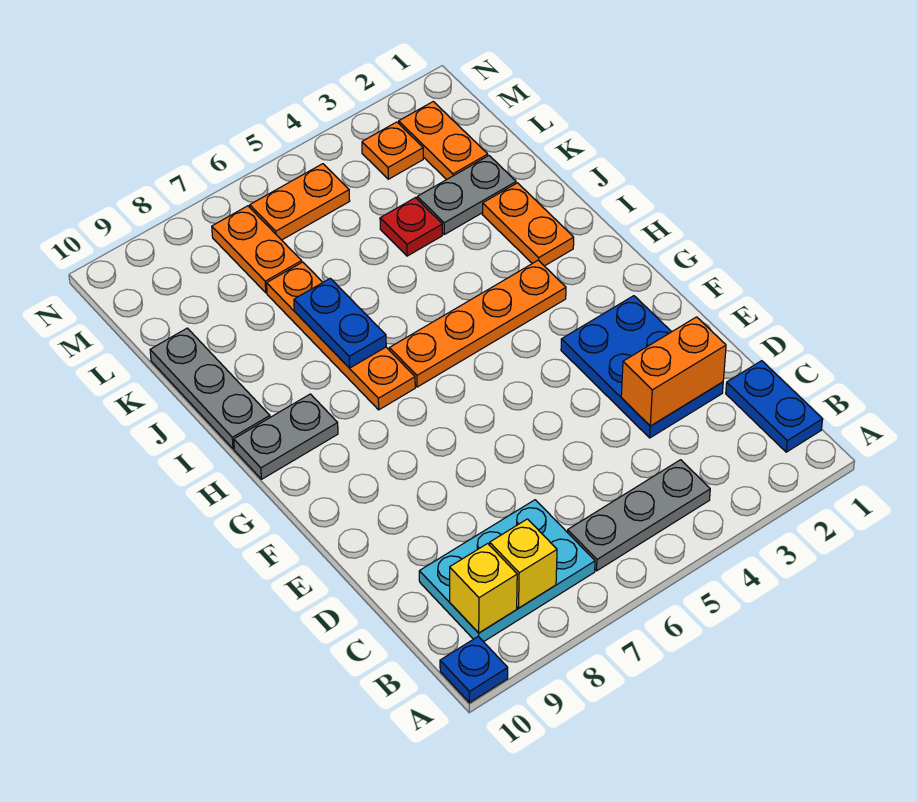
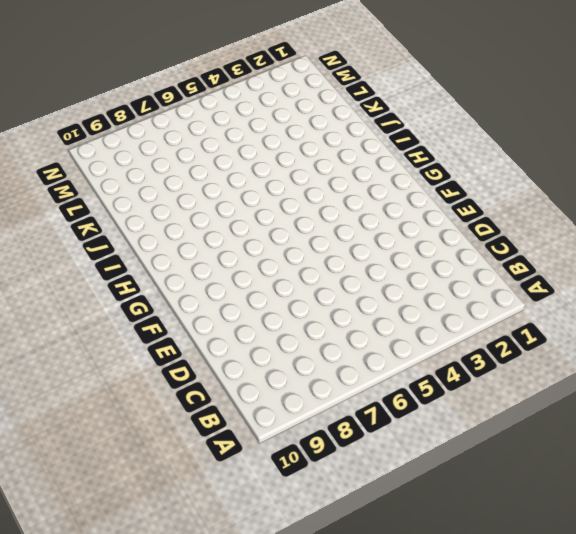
none -> blue 1x1 plate [440,636,508,703]
none -> blue 1x2 plate [726,361,823,452]
none -> grey 1x3 plate [568,460,710,571]

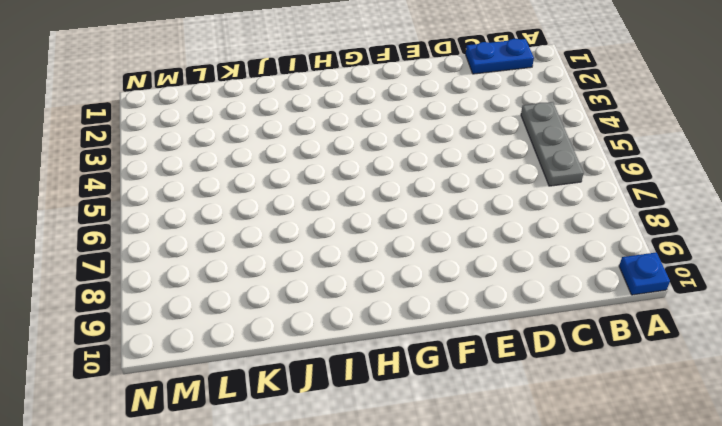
none -> cyan 2x3 plate [419,500,595,642]
none -> blue 2x3 plate [561,296,723,438]
none -> orange 1x4 plate [389,260,566,387]

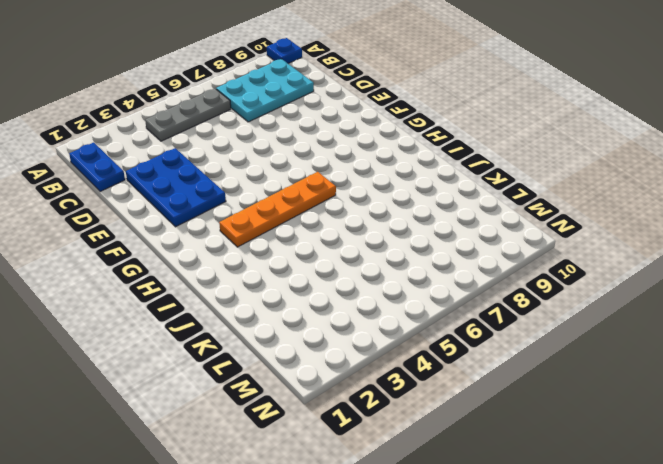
none -> orange 1x4 plate [267,262,415,410]
none -> grey 1x2 plate [234,394,338,479]
none -> orange 1x2 plate [482,183,574,266]

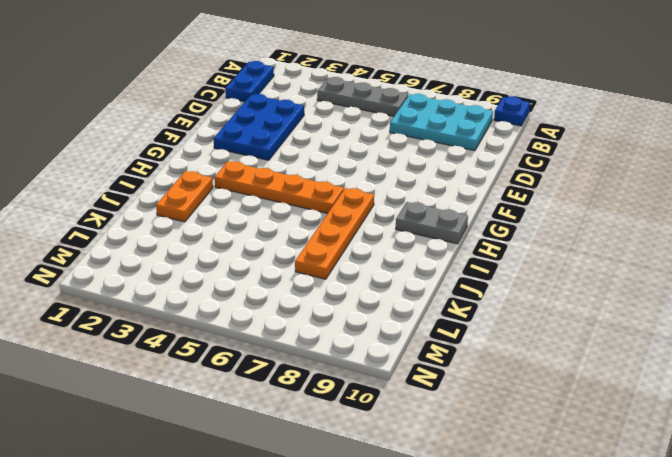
none -> grey 1x3 plate [150,328,270,449]
none -> grey 1x2 plate [417,156,516,234]
none -> red 1x1 plate [380,198,442,256]

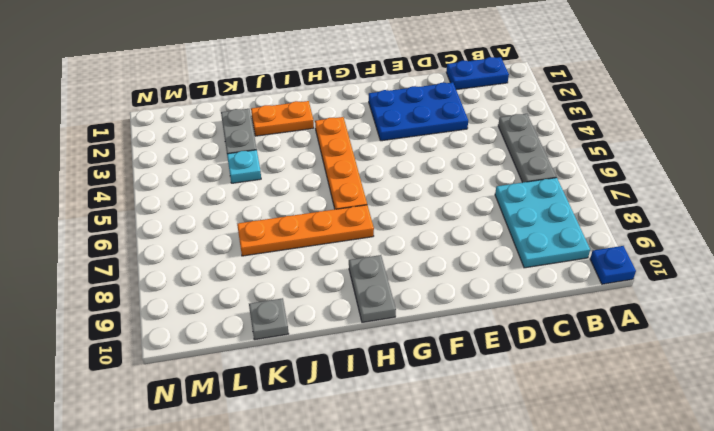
cyan 1x1 plate [227,150,261,183] -> red 1x1 plate [380,198,442,256]
grey 1x1 plate [249,298,289,340] -> grey 1x3 plate [150,328,270,449]
none -> orange 1x2 plate [399,102,488,180]
none -> orange 1x2 plate [212,206,302,293]
none -> orange 1x1 plate [362,122,423,179]

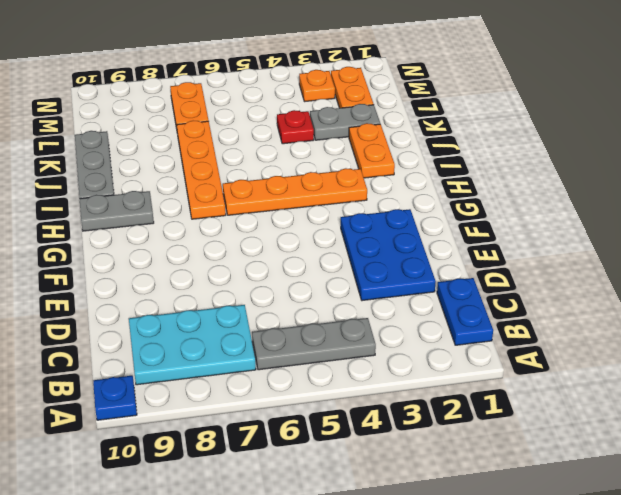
none -> orange 1x2 plate [250,164,350,240]
none -> yellow 1x1 brick [490,519,557,608]
none -> yellow 1x1 brick [450,543,517,633]

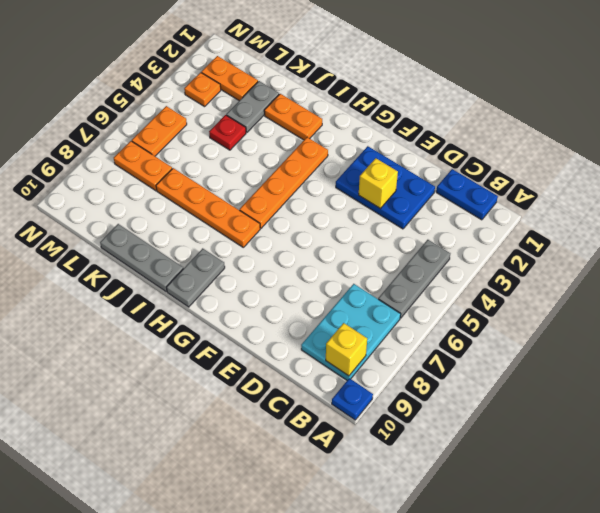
yellow 1x1 brick [359,158,398,208] -> yellow 1x1 brick moved to [490,519,557,608]
none -> orange 1x2 brick [621,317,726,426]
none -> blue 1x2 plate [294,278,386,368]

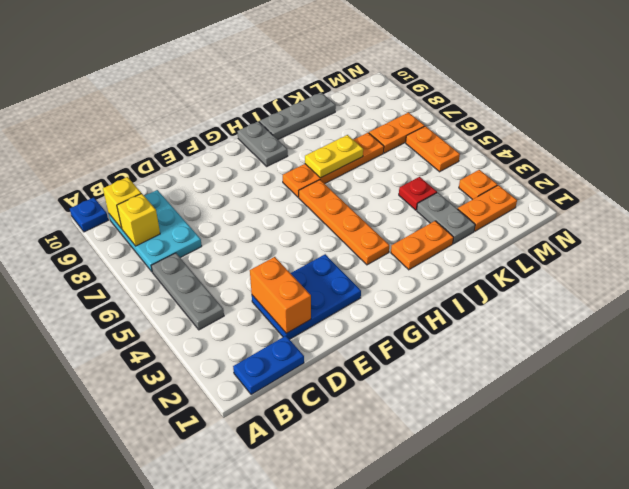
yellow 1x2 plate [305,135,363,178] -> blue 1x2 plate [294,278,386,368]

